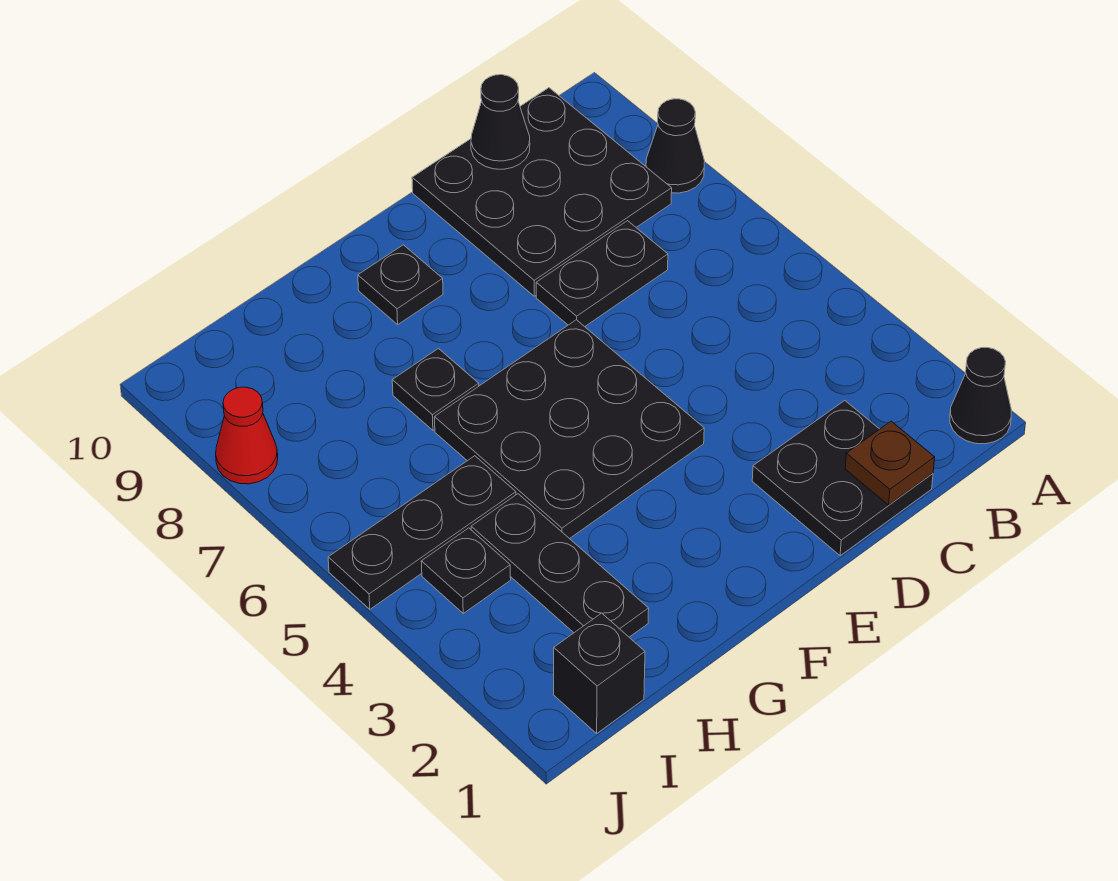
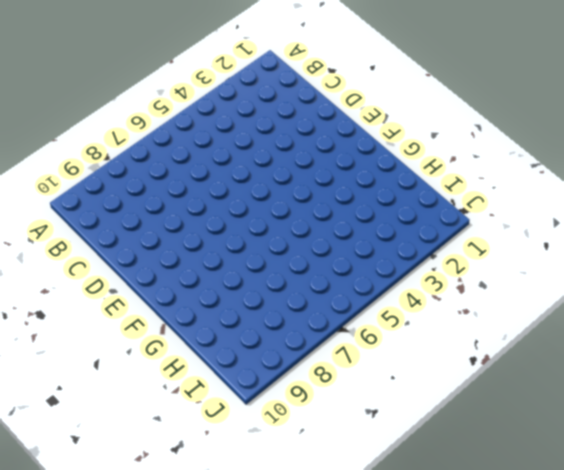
none -> black 1x1 cone [950,348,1011,444]
none -> black 1x1 cone [646,99,705,193]
none -> black 3x3 plate [412,88,672,296]

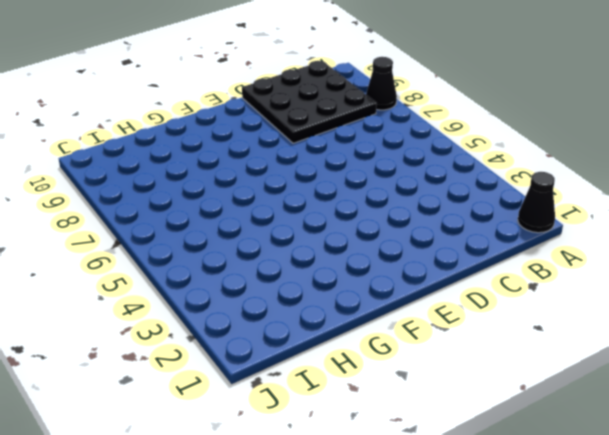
none -> black 2x2 plate [752,401,933,556]
none -> black 1x2 plate [536,221,668,327]
none -> black 3x3 plate [435,320,704,539]

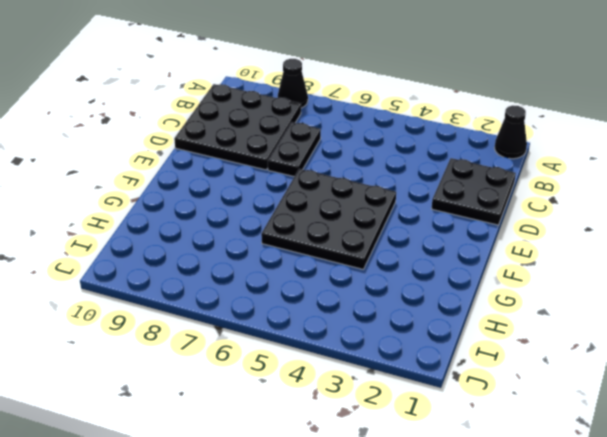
none -> black 1x1 plate [358,245,443,324]
none -> black 1x1 plate [392,349,479,430]
none -> black 1x3 plate [471,494,649,637]

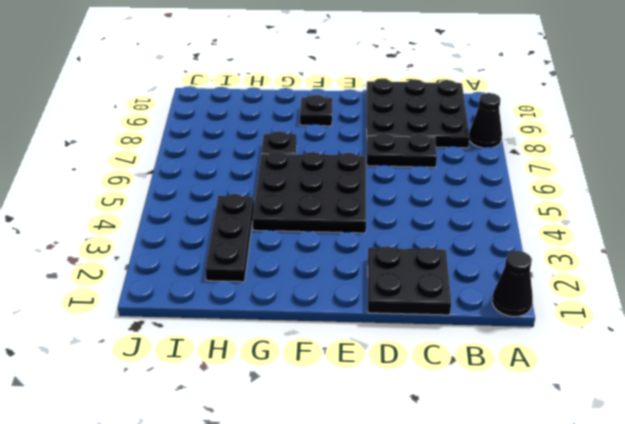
none -> black 1x3 plate [328,456,516,609]
none -> black 1x1 brick [554,613,645,733]
none -> black 1x1 plate [421,528,511,613]

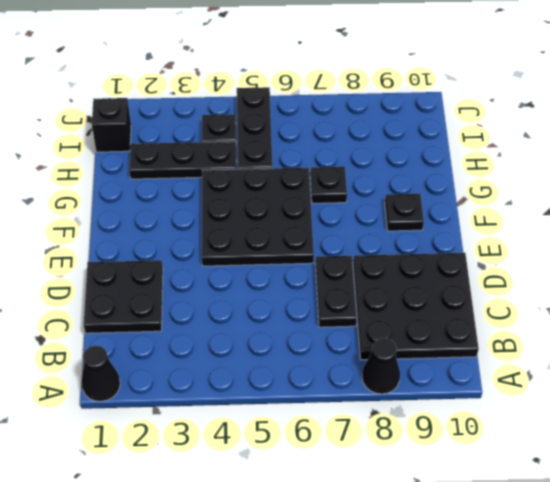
none -> red 1x1 cone [216,387,278,484]
none -> brown 1x1 plate [845,421,935,505]
none -> black 1x1 cone [471,75,530,169]

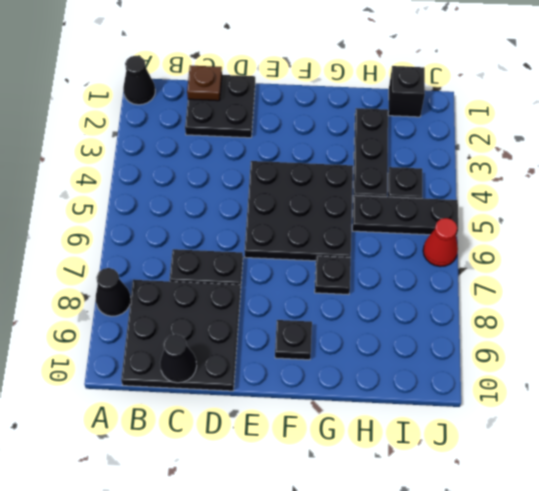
red 1x1 cone [423,218,458,267] -> red 1x1 cone moved to [216,387,278,484]

